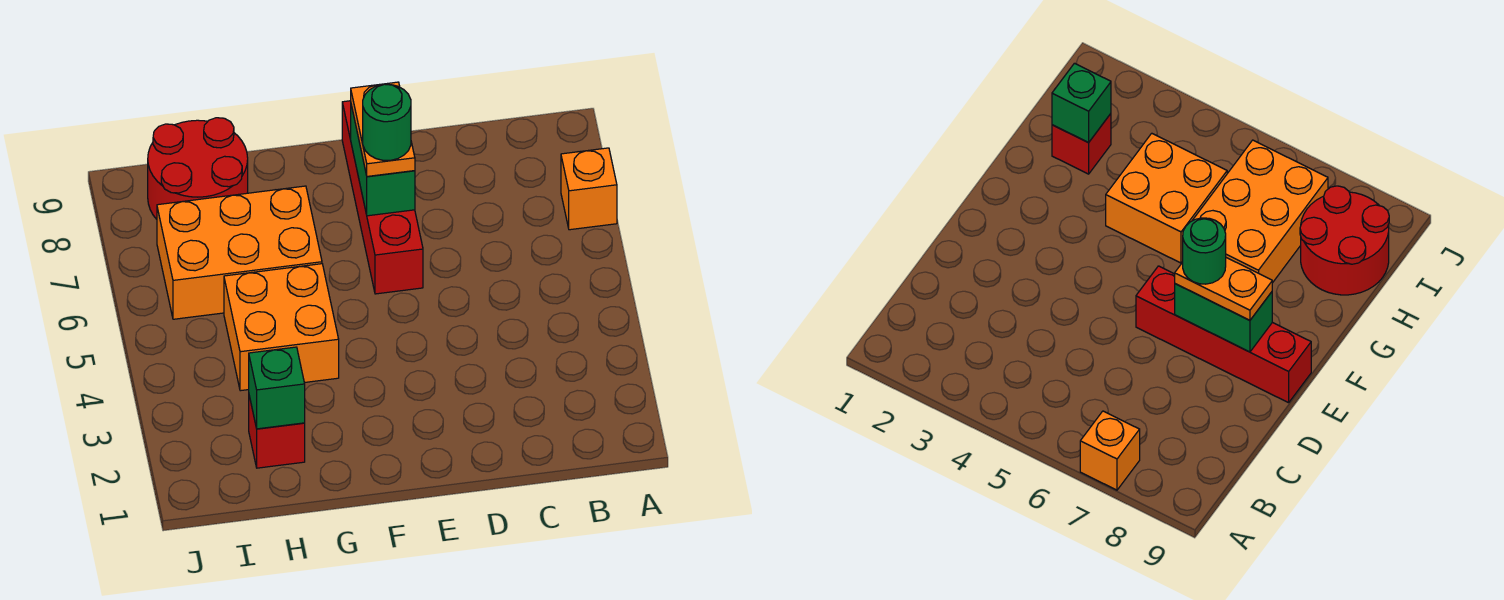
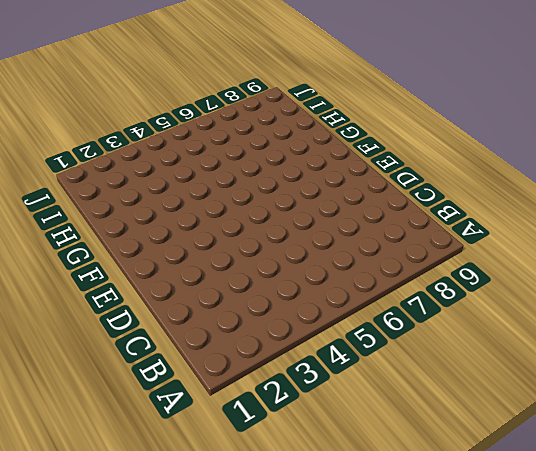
none -> orange 1x1 brick [561,148,617,230]
none -> red 1x4 brick [342,101,423,294]

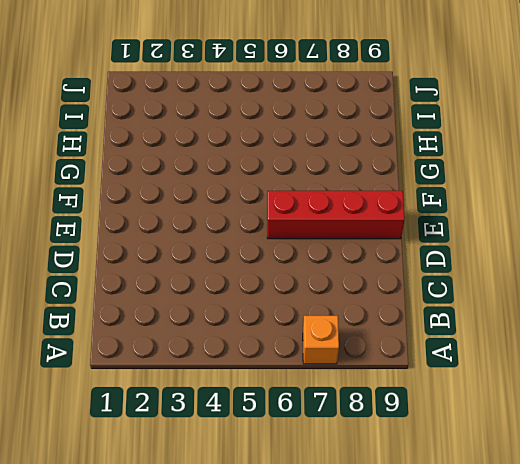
none -> orange 2x2 brick [224,264,339,391]
none -> orange 2x3 brick [157,186,322,319]

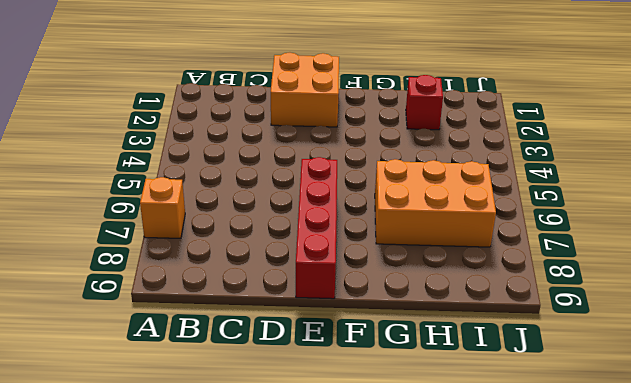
orange 2x2 brick [271,53,339,127] -> orange 2x2 brick moved to [224,264,339,391]
none -> red 2x2 round brick [148,118,248,219]
none -> green 1x2 brick [351,105,415,216]

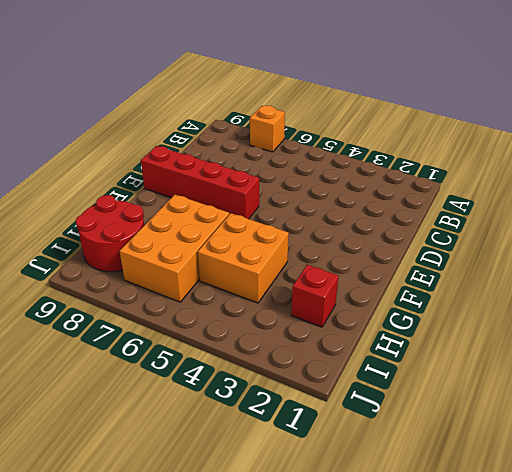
none -> green 1x2 brick [351,105,415,216]
none -> green 1x1 brick [249,347,305,429]

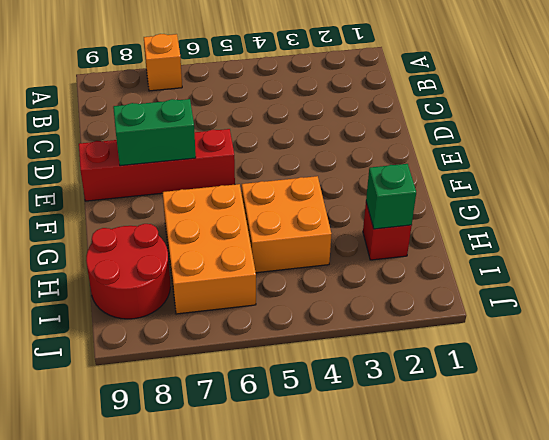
none -> orange 1x2 plate [351,82,415,176]
none -> green 1x1 round brick [363,84,411,160]

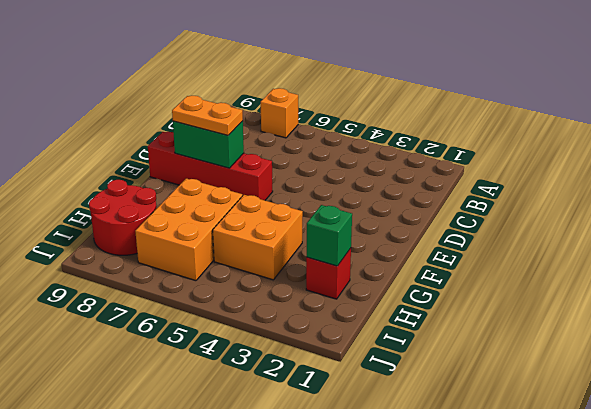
none -> green 1x1 round brick [363,84,411,160]

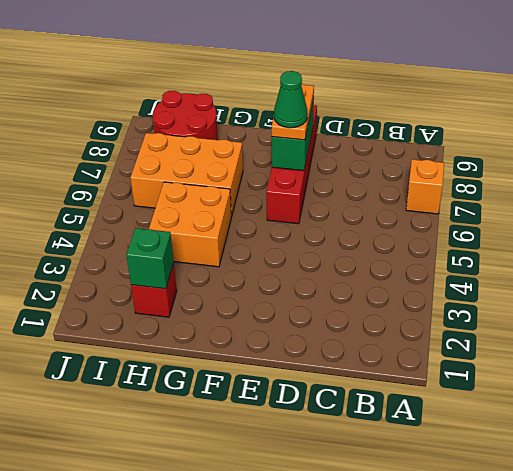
green 1x1 cone [274,71,307,128] -> green 1x1 round brick [363,84,411,160]

